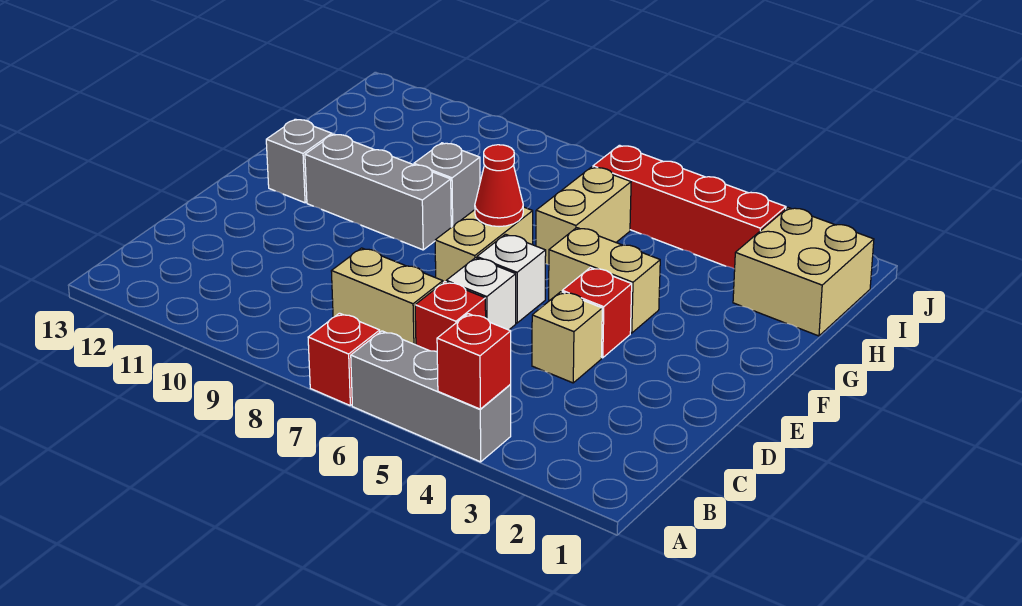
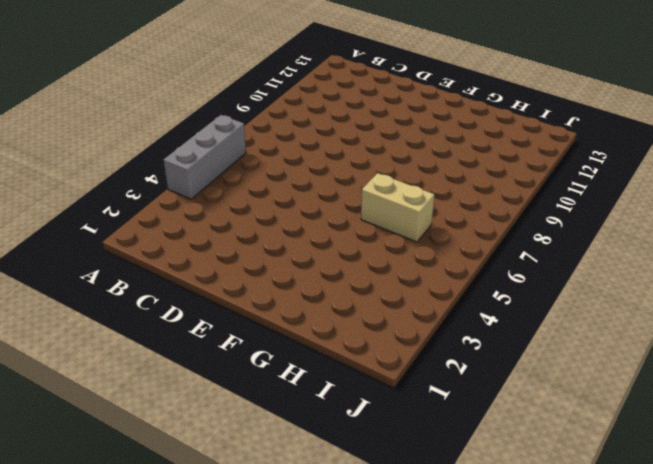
none -> red 1x1 brick [308,313,380,405]
none -> red 1x1 brick [415,282,486,352]
none -> tan 1x2 brick [331,248,443,345]

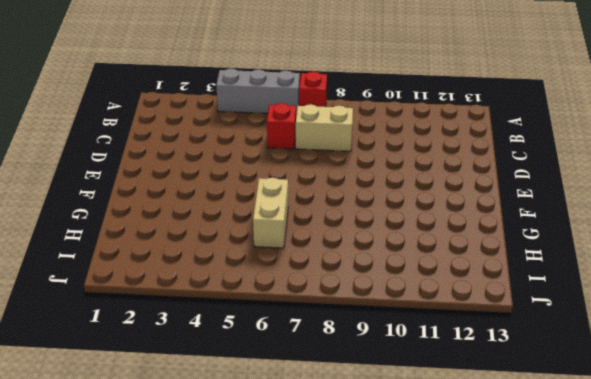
none -> tan 1x1 brick [532,292,602,383]
none -> white 1x1 brick [446,258,516,330]
none -> red 1x1 brick [562,268,632,358]

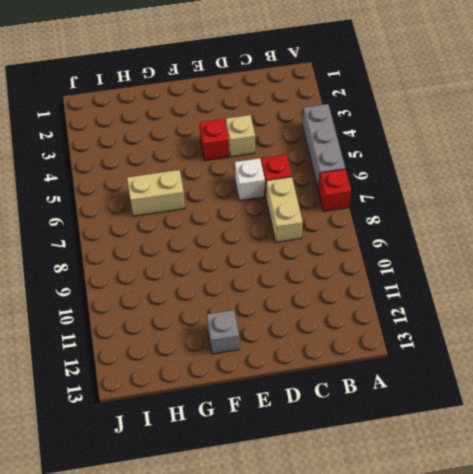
none -> white 1x1 brick [477,234,546,323]
none -> tan 1x2 brick [435,207,533,283]
none -> tan 1x2 brick [549,228,660,333]

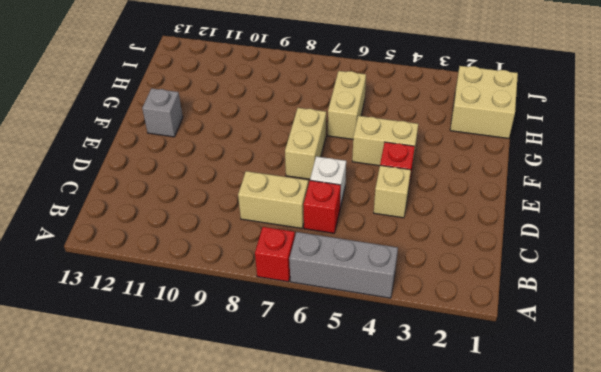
none -> white 1x1 brick [477,234,546,323]
none -> grey 1x3 brick [305,134,451,250]
none -> grey 1x1 brick [414,143,480,227]

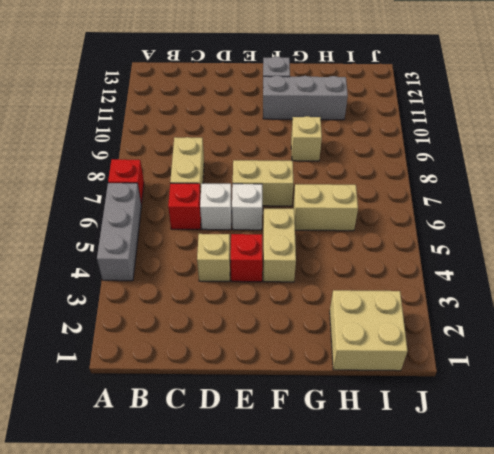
grey 1x3 brick [263,76,348,120] -> grey 1x3 brick turned to [305,134,451,250]
tan 1x1 brick [291,116,322,161] -> grey 1x1 brick [414,143,480,227]
none -> red 1x4 brick [593,145,786,269]
none -> red 1x1 brick [437,314,511,409]
none -> red 1x1 cone [475,145,523,227]

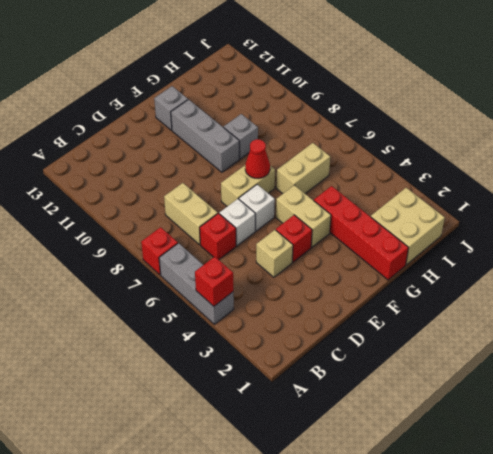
red 1x4 brick [314,186,408,280] -> red 1x4 brick moved to [593,145,786,269]

